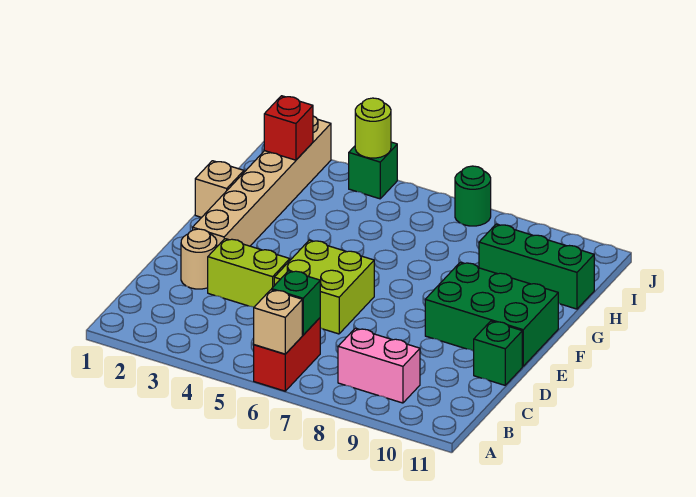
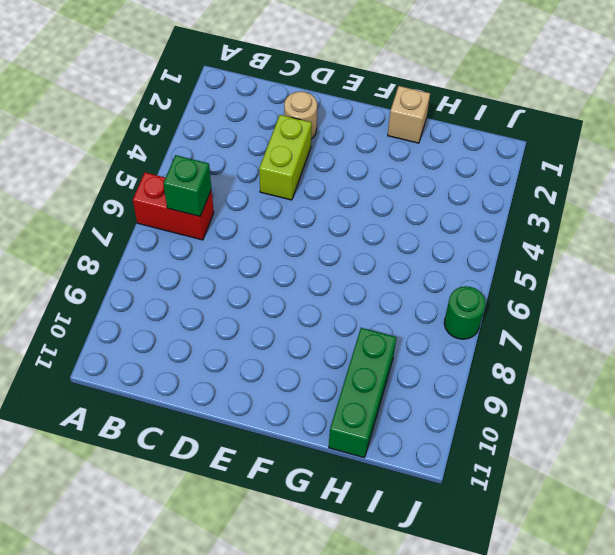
none -> pink 1x2 brick [338,328,420,403]
none -> lime 2x2 brick [274,240,374,334]
none -> green 1x1 brick [474,321,522,385]

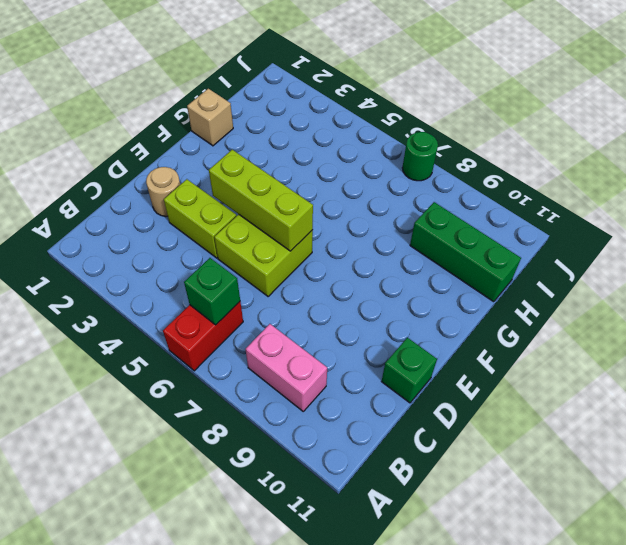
lime 1x3 brick [209,150,313,251] -> none
none -> tan 1x6 brick [193,116,331,246]
none -> green 2x3 brick [425,262,558,366]
none -> green 1x1 brick [349,142,397,199]

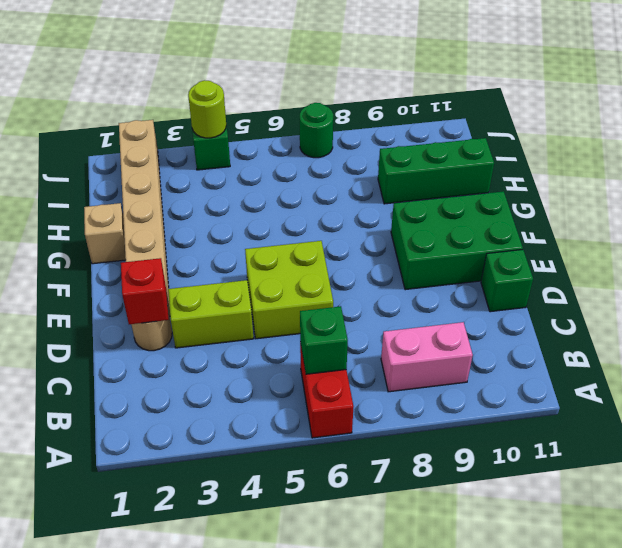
red 1x1 brick [121,258,169,324] -> red 1x1 brick moved to [264,96,313,160]
none -> tan 1x1 brick [254,290,302,354]

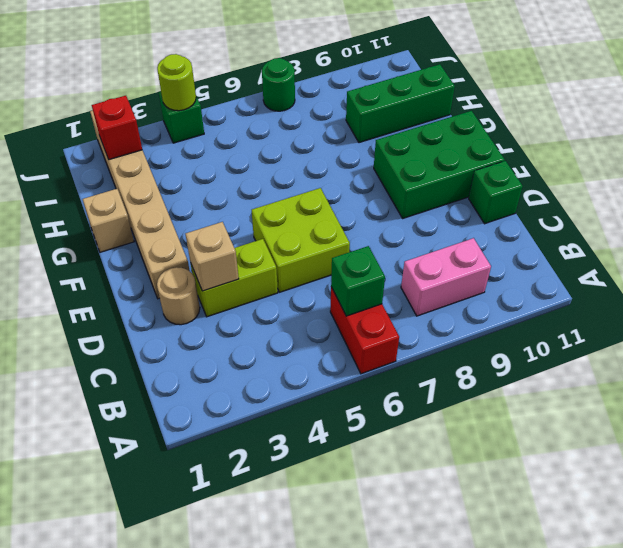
tan 1x1 brick [186,222,239,291] -> tan 1x1 brick moved to [254,290,302,354]

